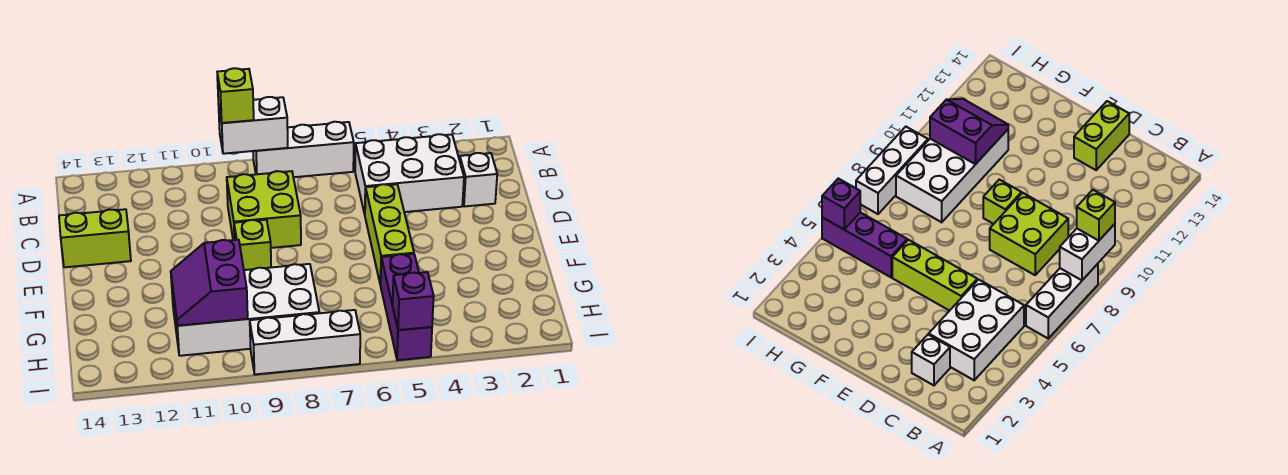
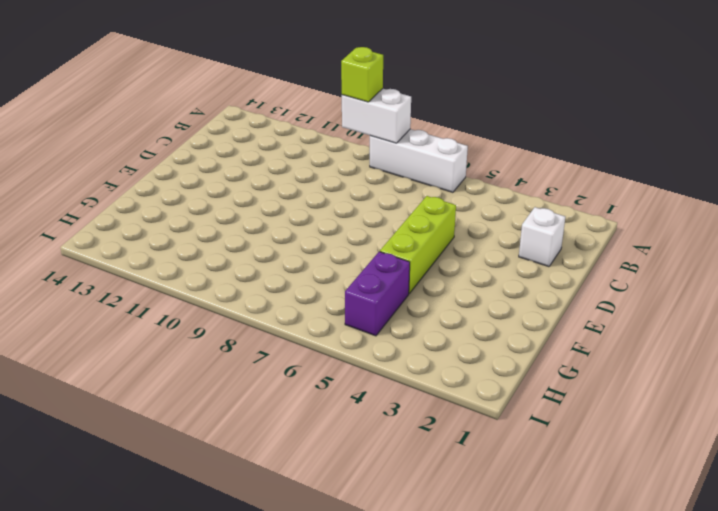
purple 1x2 brick [345,252,410,336] -> purple 1x3 brick [381,254,432,360]
none -> white 2x3 brick [355,134,464,214]
none -> lime 2x2 brick [227,171,301,248]
none -> lime 1x2 brick [59,209,131,267]

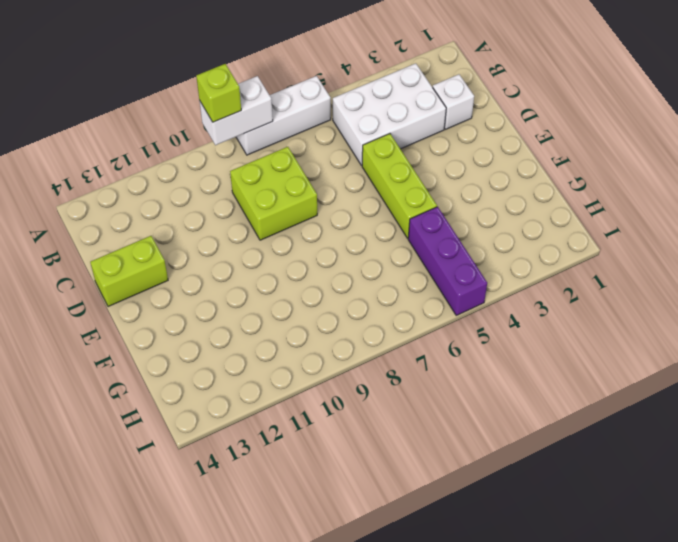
none -> lime 1x1 brick [234,220,271,270]
none -> white 2x4 brick [171,264,319,356]
none -> white 1x3 brick [250,310,360,374]

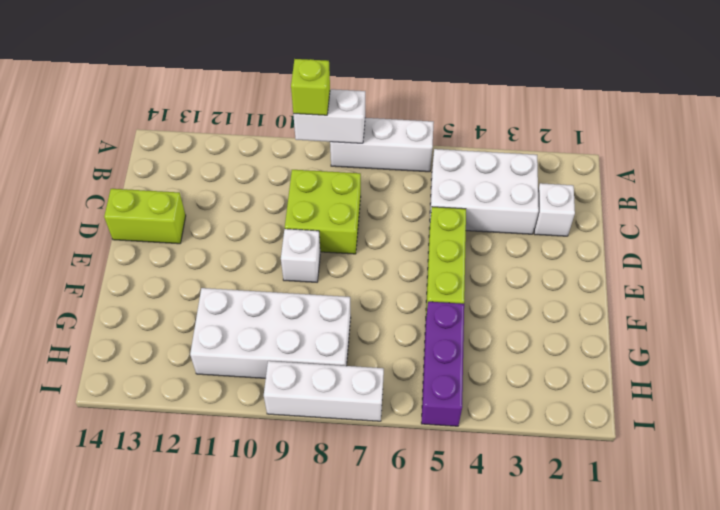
white 1x1 brick [281,229,320,282] -> lime 1x1 brick [234,220,271,270]
none -> purple 2x2 slope [171,240,248,326]
none -> purple 1x1 brick [393,272,434,330]

